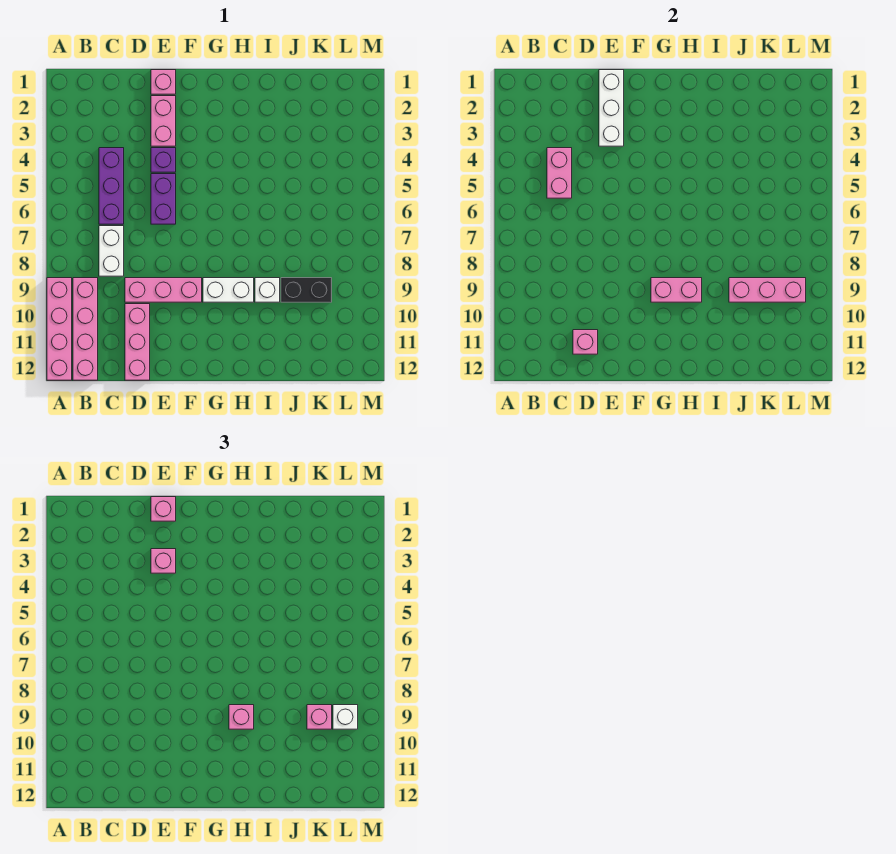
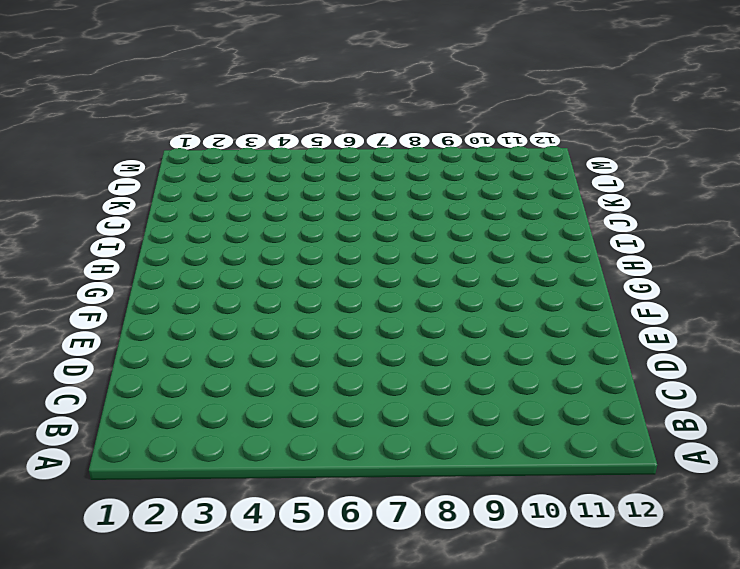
none -> pink 1x4 brick [47,278,72,380]
none -> pink 1x4 brick [73,278,98,380]
none -> purple 1x3 brick [99,148,124,224]

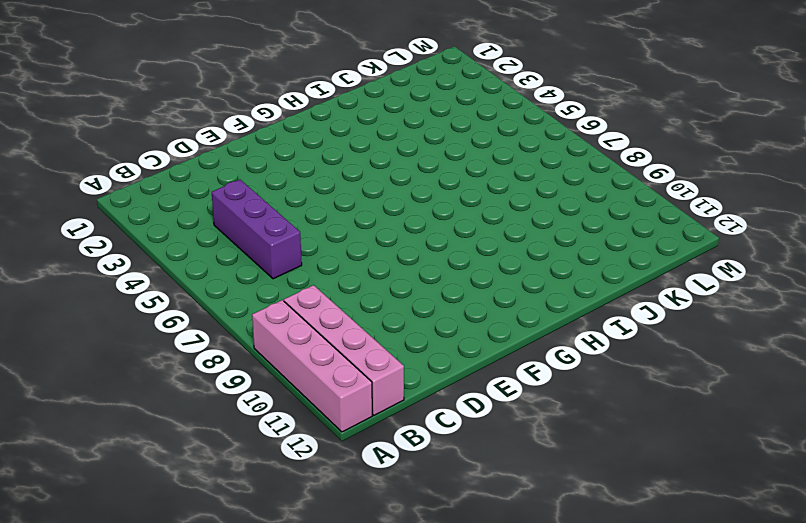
none -> white 1x2 brick [99,226,124,276]
none -> pink 1x3 brick [125,278,202,302]
none -> pink 1x3 brick [125,304,150,380]

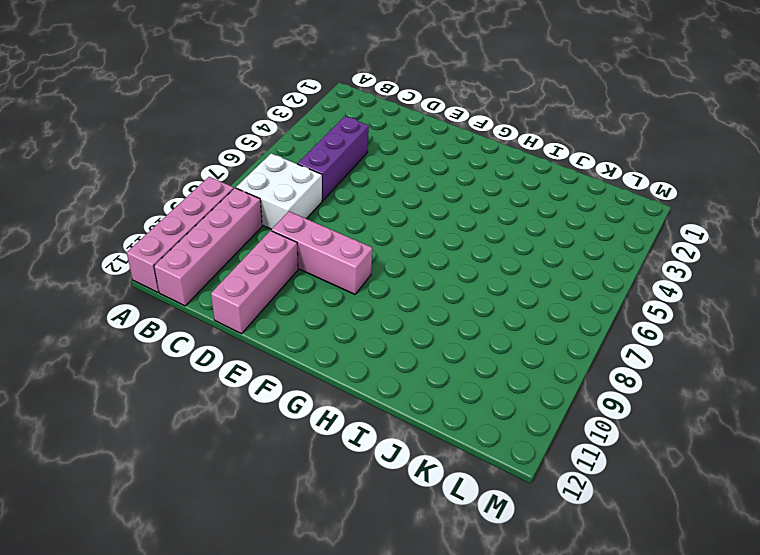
white 2x2 brick [236,153,322,229] -> white 1x2 brick [99,226,124,276]
none -> pink 1x1 brick [151,70,176,94]
none -> pink 1x2 brick [151,96,176,146]
none -> purple 1x1 brick [151,148,176,172]

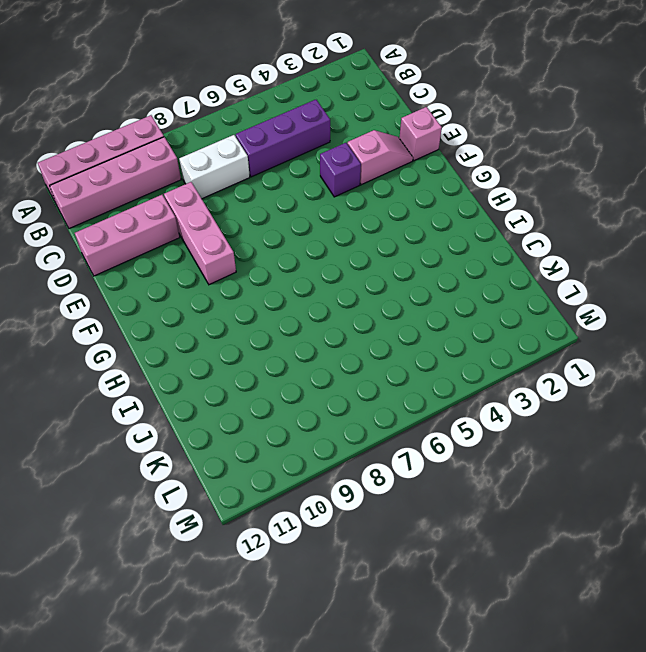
pink 1x2 slope [347,130,413,185] -> pink 1x2 brick [151,96,176,146]
none -> purple 1x2 brick [151,174,176,224]
none -> white 1x2 brick [203,278,254,302]
none -> white 1x1 brick [255,278,280,302]

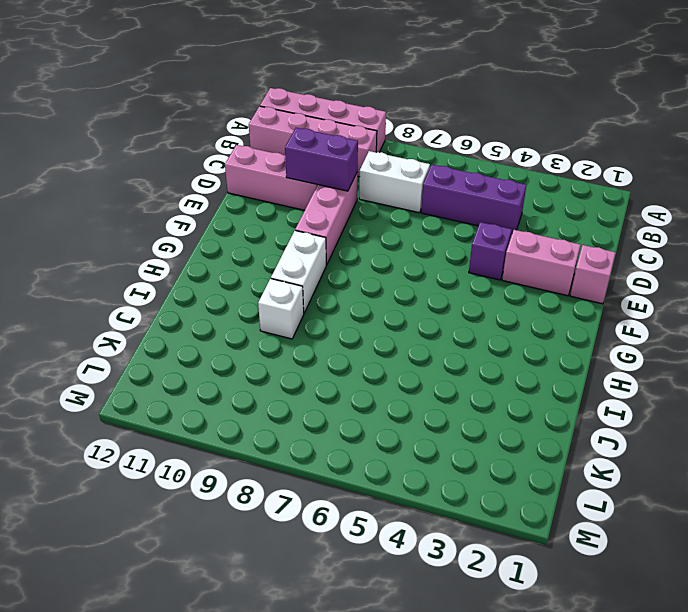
purple 1x2 brick [285,128,358,191] -> purple 1x2 brick moved to [151,174,176,224]
none -> black 1x2 brick [281,278,332,302]
none -> pink 1x2 brick [547,148,572,198]
none -> pink 1x1 brick [573,330,598,354]

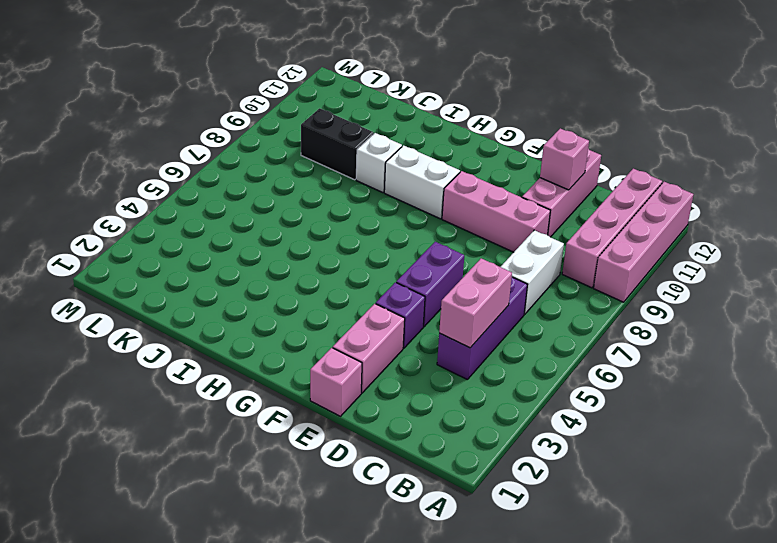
none -> white 1x3 brick [599,70,624,146]
none -> pink 1x2 brick [651,278,702,302]
none -> pink 1x3 brick [729,278,806,302]

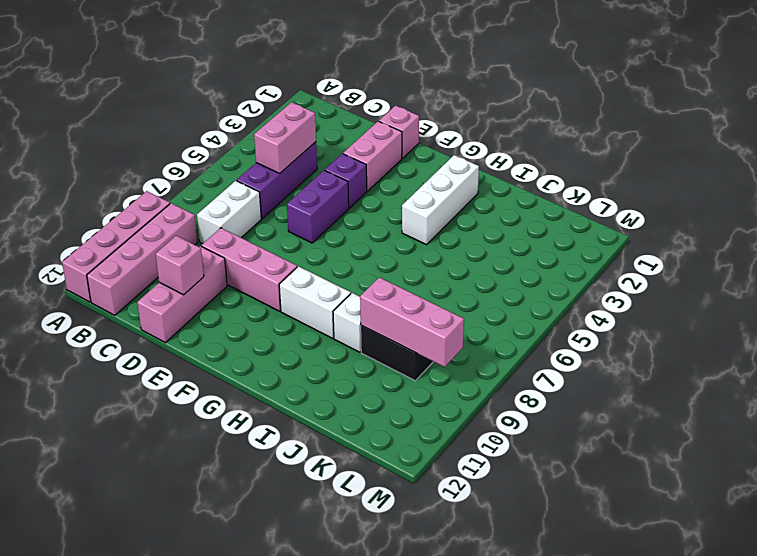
white 1x3 brick [402,155,479,245] -> white 1x3 brick moved to [599,70,624,146]
none -> pink 1x2 brick [651,278,702,302]
none -> pink 1x1 brick [151,497,176,521]
none -> pink 1x1 brick [151,549,176,573]

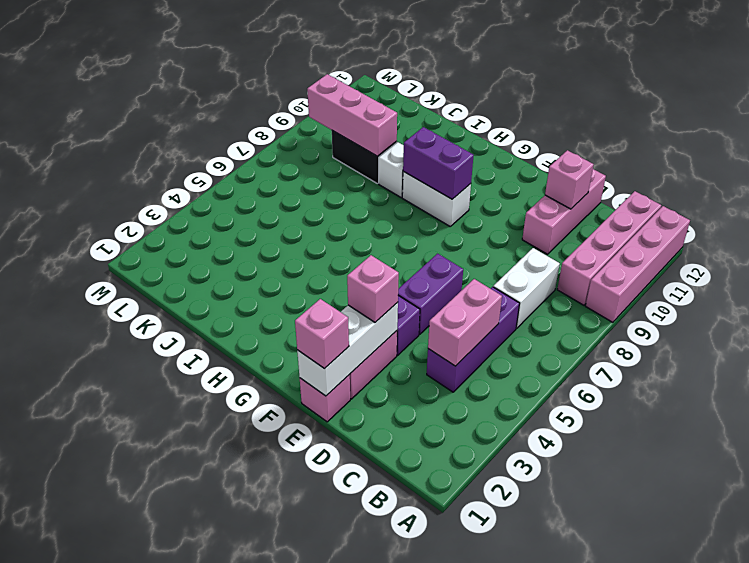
purple 1x2 brick [403,127,474,199] -> pink 1x2 brick [651,278,702,302]
none -> pink 1x3 brick [125,278,202,302]
none -> pink 1x1 brick [229,705,254,729]
none -> pink 1x1 brick [307,705,332,729]

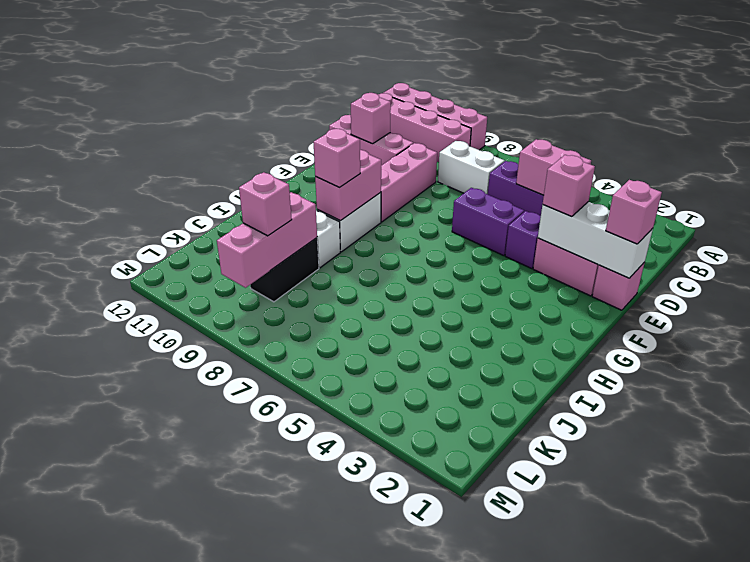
none -> white 1x1 brick [333,705,358,729]

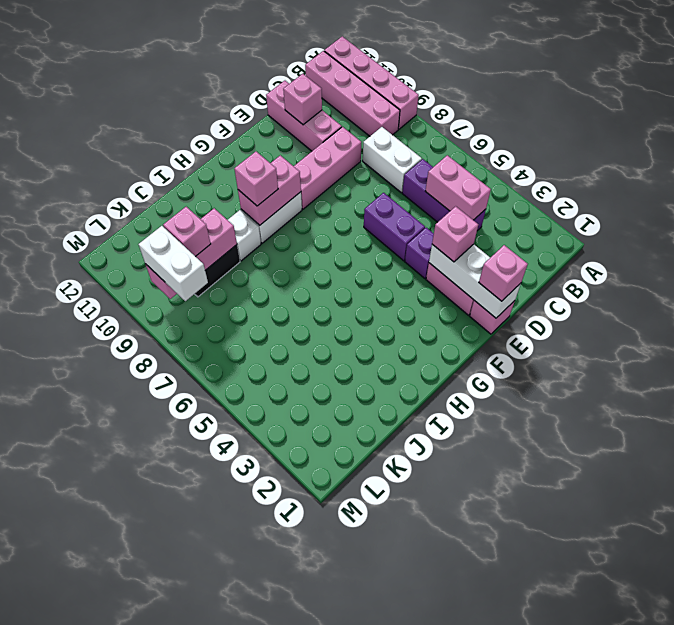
white 1x2 brick [139,226,208,301] -> white 1x1 brick [333,705,358,729]

